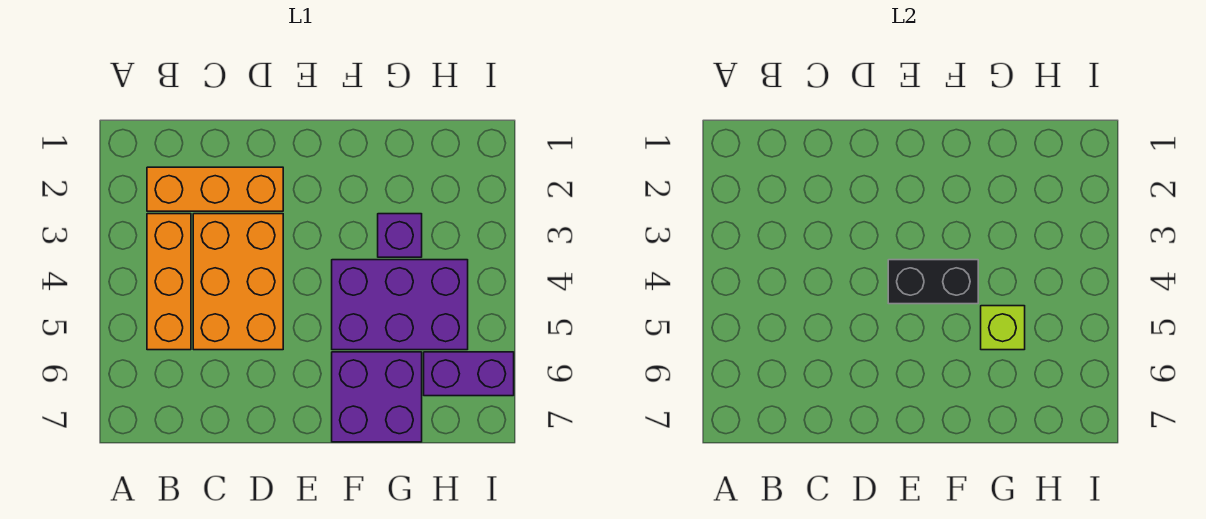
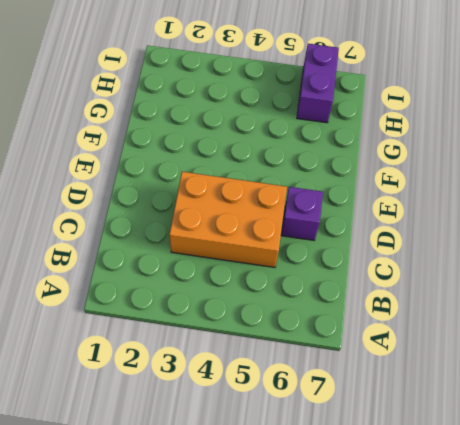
purple 1x1 brick [281,187,323,240] -> purple 1x1 brick moved to [378,214,422,257]
none -> orange 1x3 brick [147,167,283,211]
none -> orange 1x3 brick [147,214,191,350]

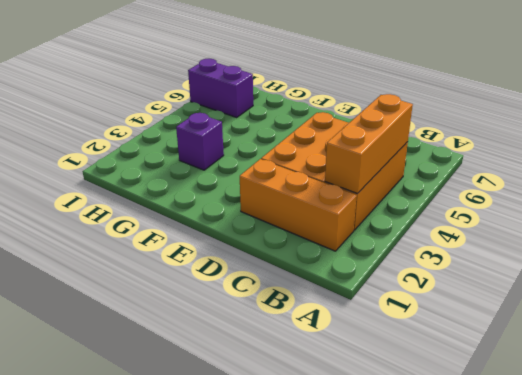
orange 1x3 brick [325,94,413,193] -> none
none -> purple 2x3 brick [332,260,468,350]
none -> purple 2x2 brick [332,352,422,442]

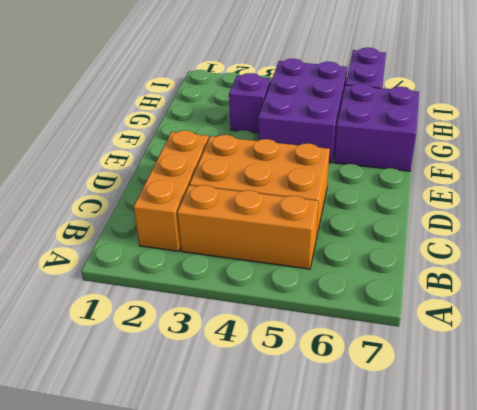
none -> black 1x2 brick [888,260,978,304]
none -> lime 1x1 brick [981,306,1025,350]

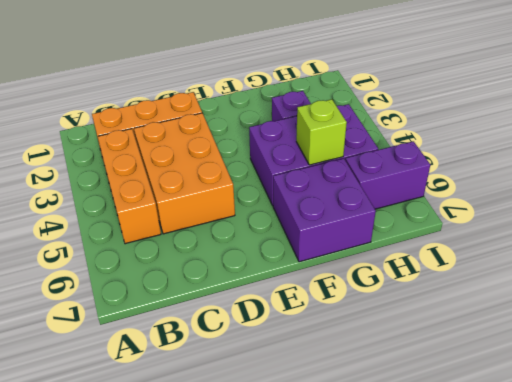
none -> black 1x2 brick [888,260,978,304]

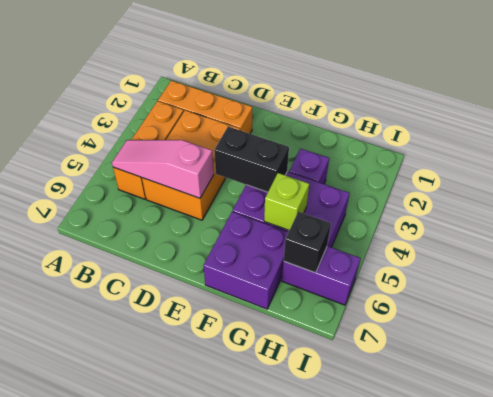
pink 1x3 slope [112,140,214,198] -> none
black 1x1 brick [284,212,331,273] -> none

